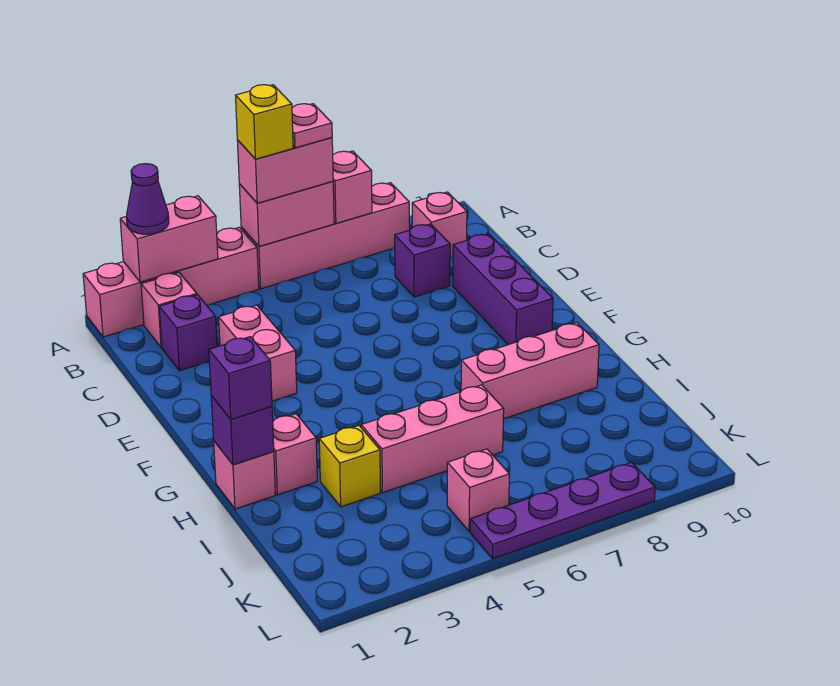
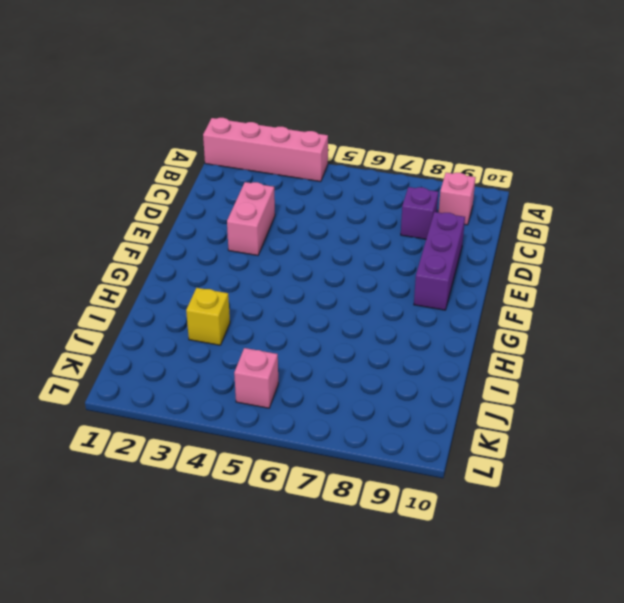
none -> pink 1x4 brick [241,183,410,289]
none -> pink 1x1 brick [141,273,197,347]
none -> purple 1x1 brick [159,295,217,371]

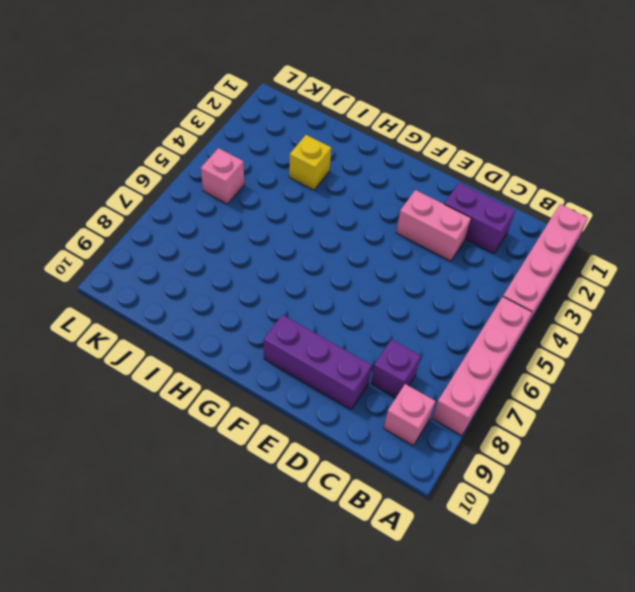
purple 1x2 brick [444,183,515,254] -> purple 1x1 brick [159,295,217,371]
none -> pink 1x1 brick [141,273,197,347]
none -> pink 1x1 brick [214,441,275,509]
none -> pink 1x1 brick [273,414,317,495]

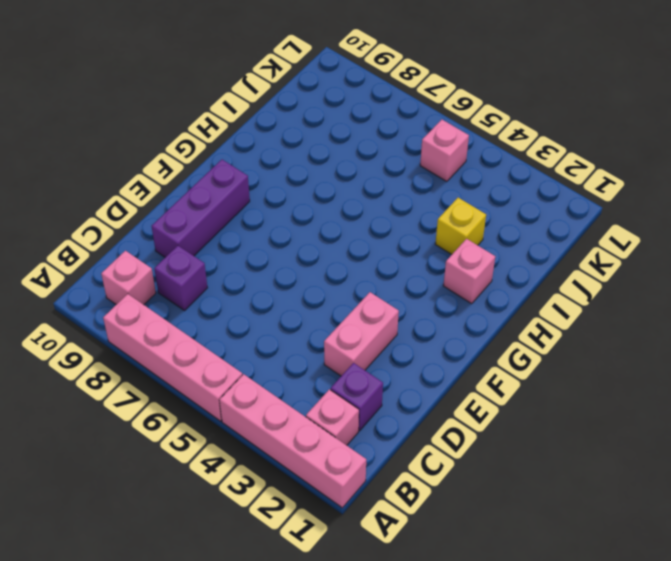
none -> pink 1x1 brick [214,441,275,509]
none -> pink 1x3 brick [461,323,599,419]
none -> pink 1x3 brick [361,385,504,493]

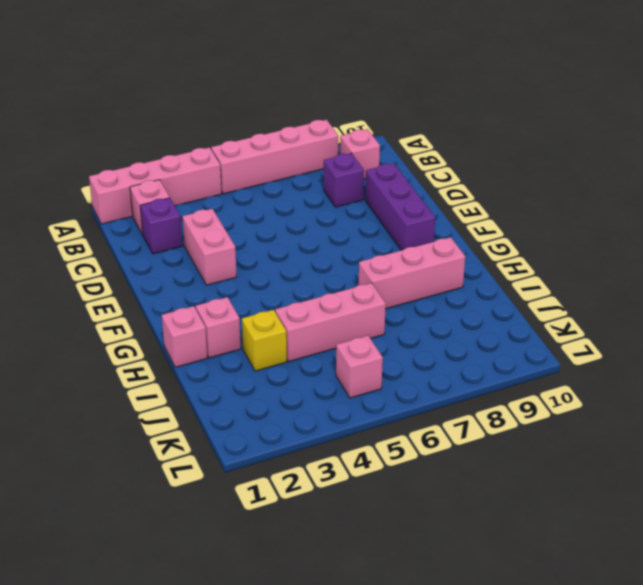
none -> purple 1x4 plate [470,462,655,559]
none -> pink 1x2 brick [120,196,218,282]
none -> pink 1x2 brick [239,181,334,246]

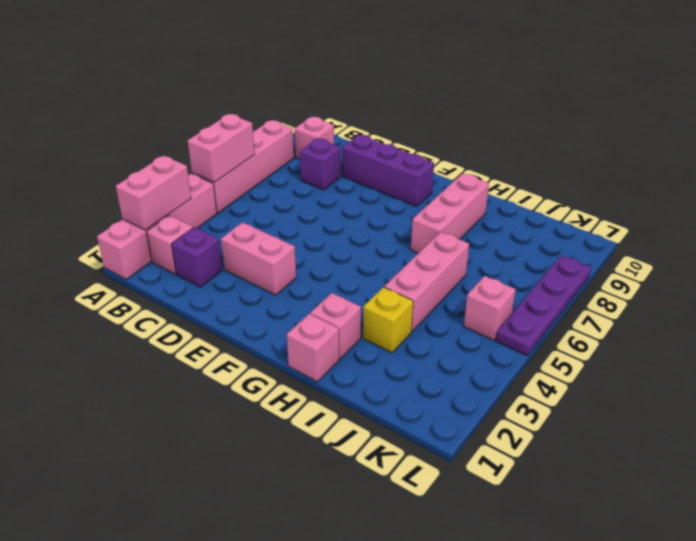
none -> pink 1x1 brick [333,151,372,223]
none -> purple 1x1 brick [211,396,274,465]
none -> purple 1x1 cone [126,164,169,234]

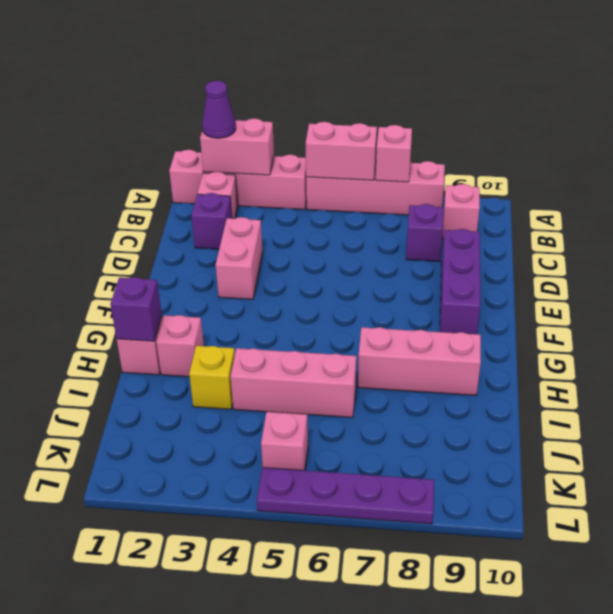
none -> pink 1x2 brick [237,138,333,203]
none -> purple 1x1 brick [209,337,272,419]
none -> yellow 1x1 brick [235,85,293,159]

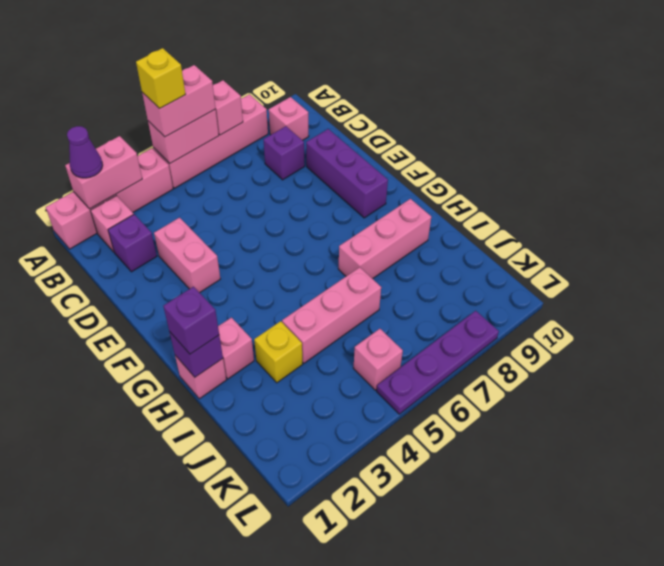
none -> pink 1x1 plate [292,104,332,148]

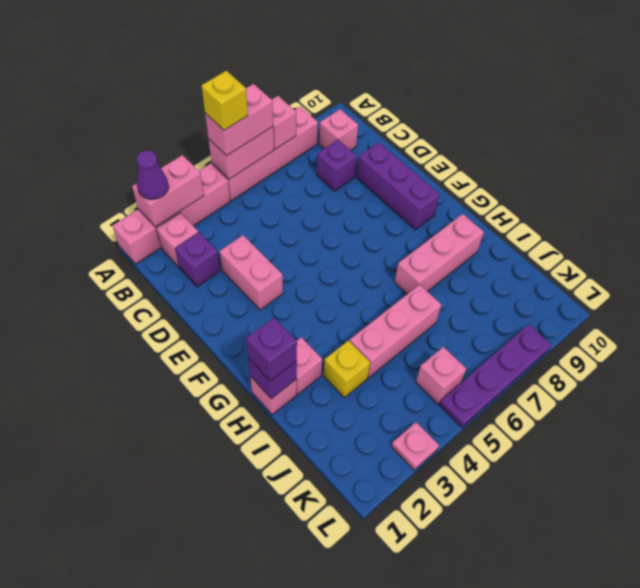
pink 1x1 plate [392,422,439,470] -> pink 1x1 plate moved to [292,104,332,148]

